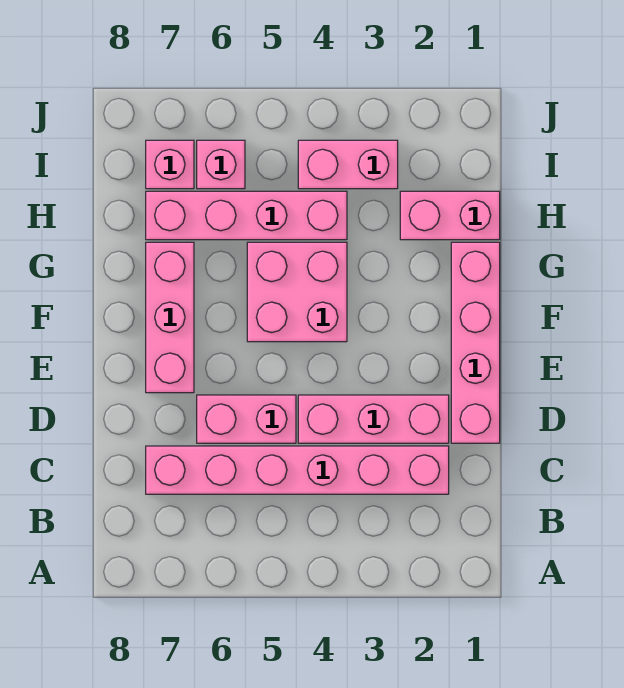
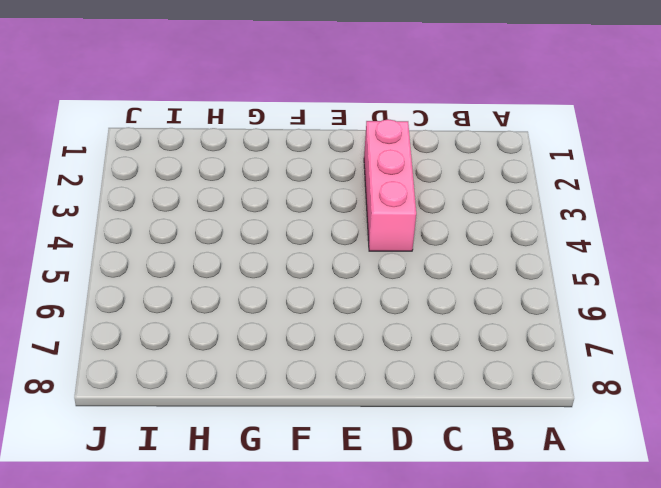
none -> pink 1x6 brick [146,446,449,494]
none -> pink 1x4 brick [451,242,500,443]

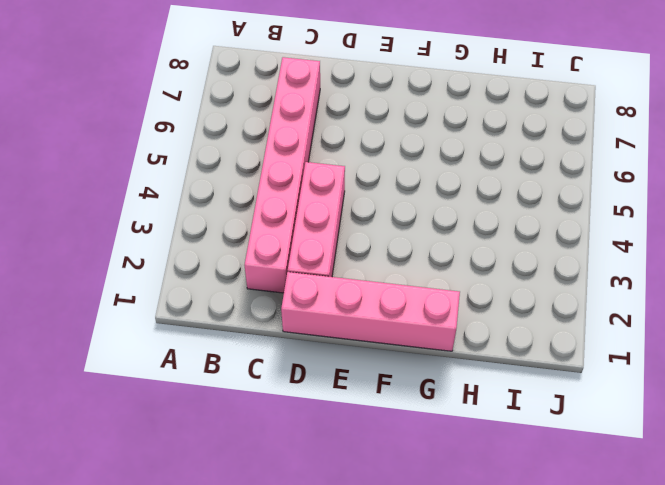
none -> pink 1x2 brick [197,395,296,443]
none -> pink 1x3 brick [146,242,194,393]

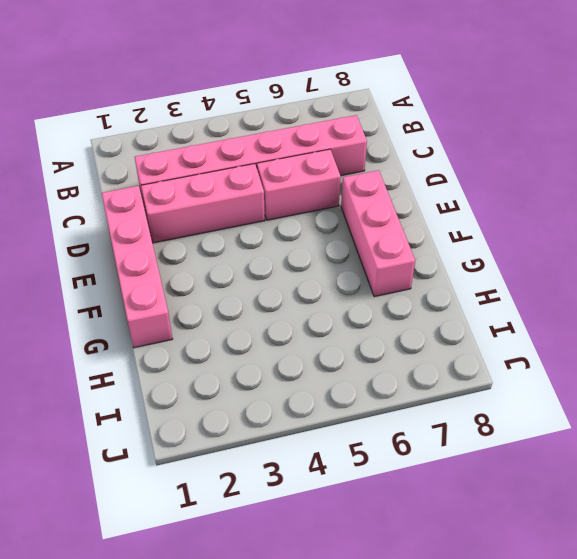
none -> pink 2x2 brick [247,242,347,342]
none -> pink 1x2 brick [400,191,500,240]

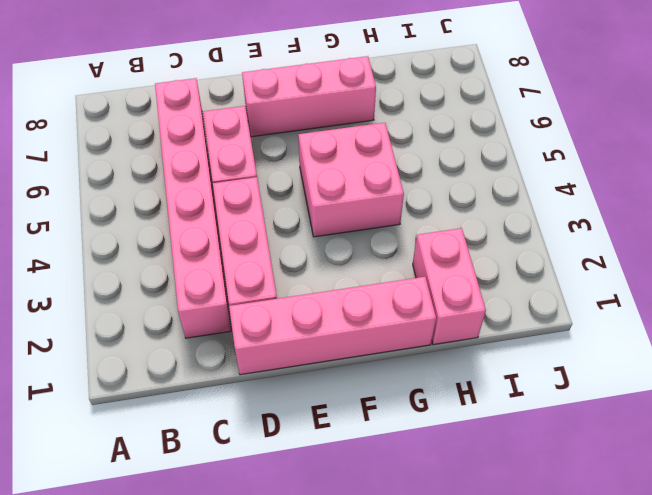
none -> pink 1x4 brick [146,191,347,240]
none -> pink 1x2 brick [298,140,398,189]

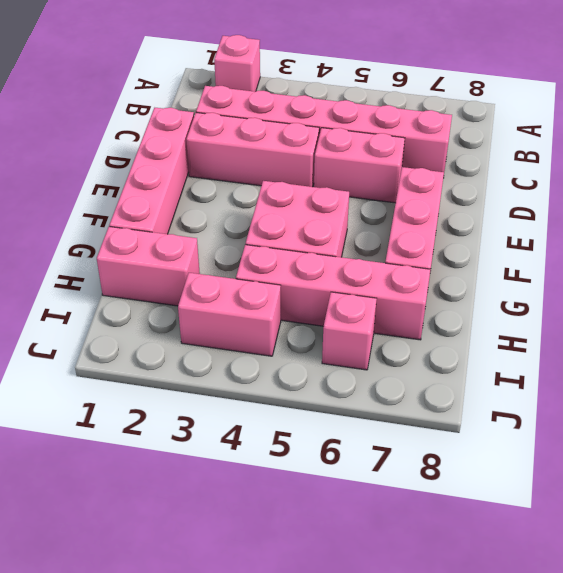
pink 1x1 brick [214,35,260,92] -> pink 1x1 brick moved to [146,140,194,189]

